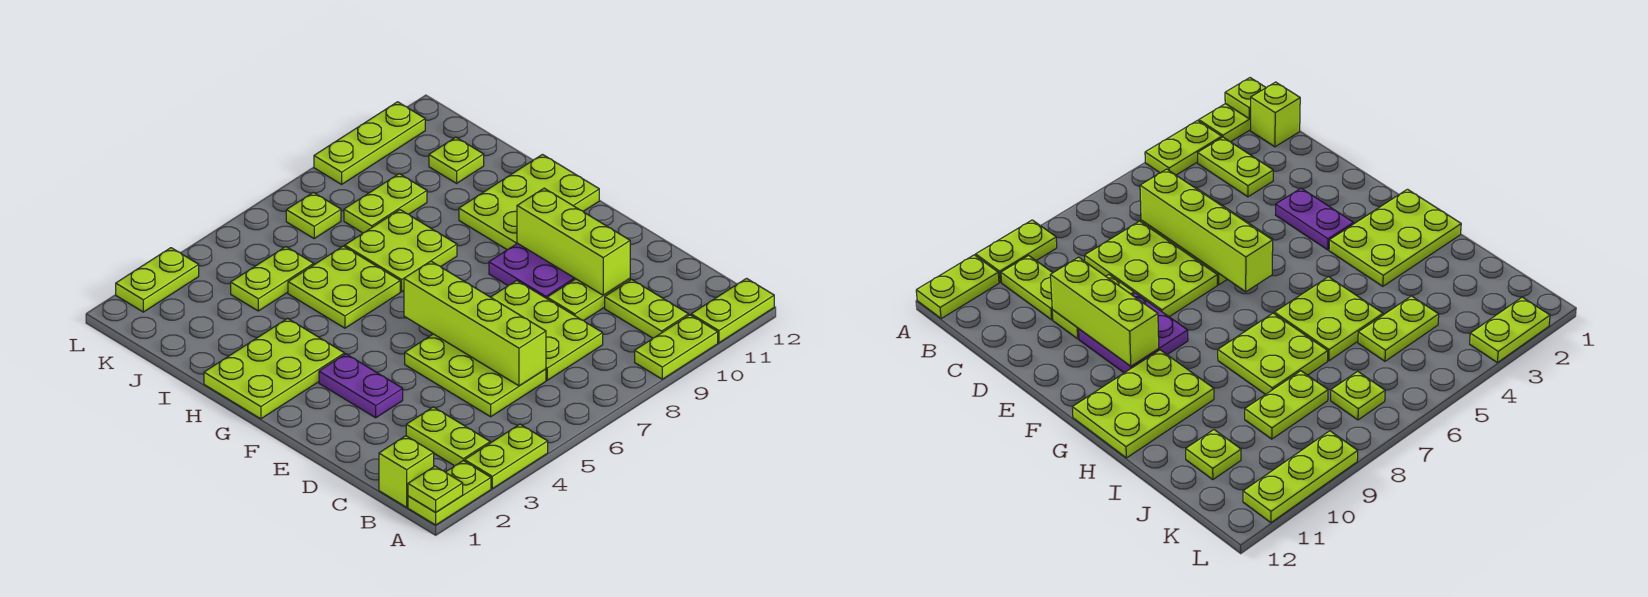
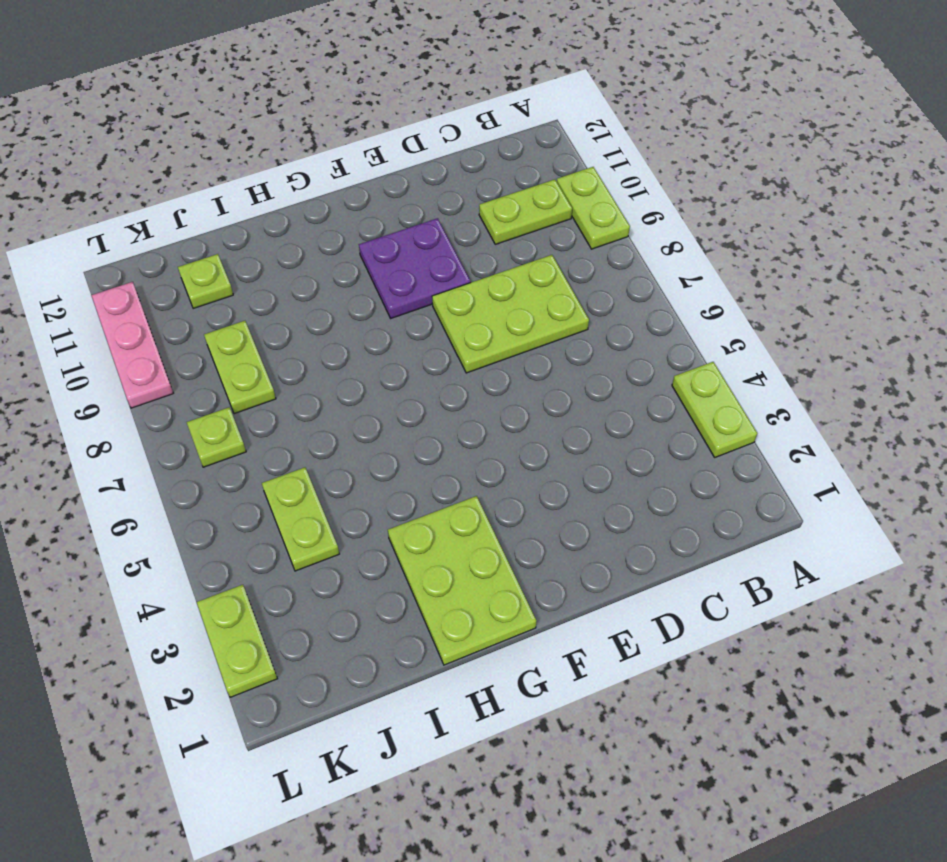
pink 1x3 plate [91,282,173,408] -> lime 1x3 plate [314,102,425,184]
none -> lime 1x2 plate [408,461,491,525]
none -> lime 1x2 plate [691,278,774,343]
none -> lime 1x1 brick [379,436,434,507]

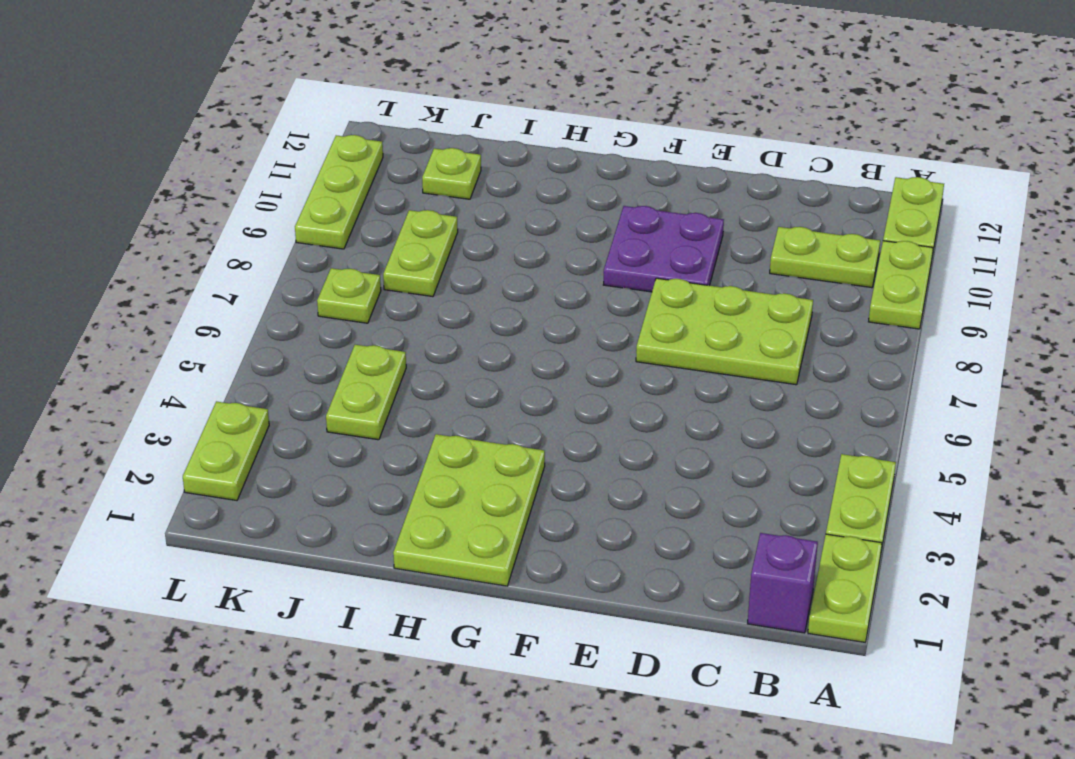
purple 1x1 brick [748,533,818,633] -> lime 1x1 brick [379,436,434,507]
none -> lime 1x2 plate [406,407,490,466]
none -> lime 2x3 plate [405,334,546,417]
none -> lime 1x2 plate [547,279,630,321]

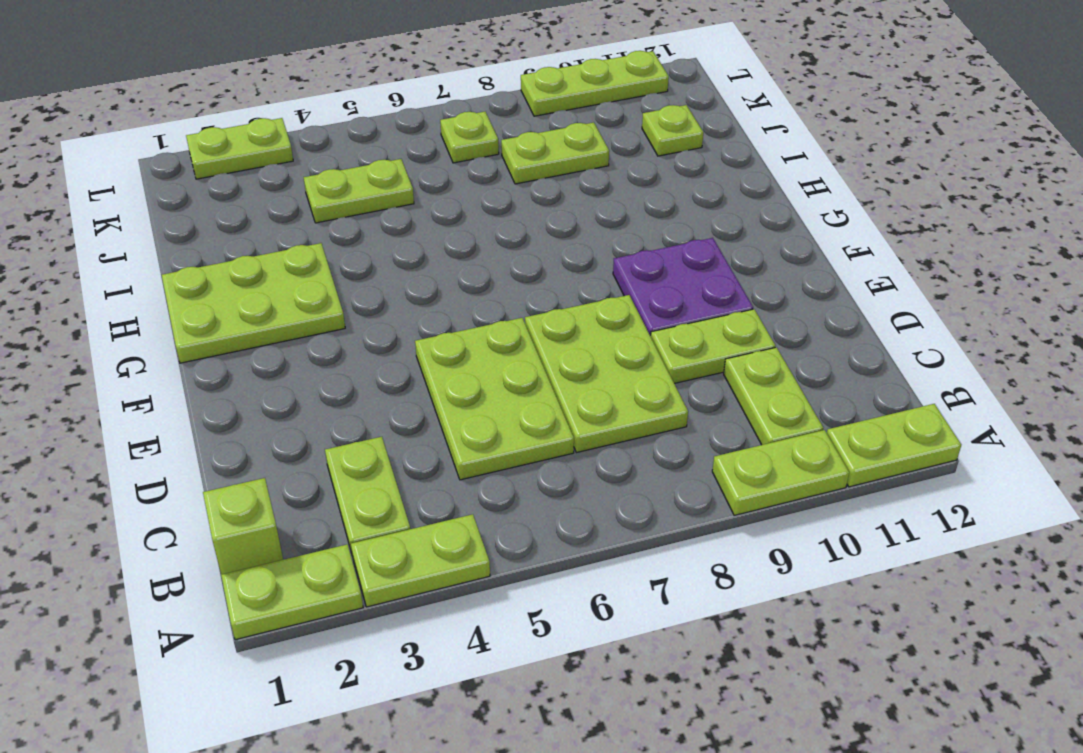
none -> purple 1x2 plate [319,354,403,418]
none -> lime 2x3 plate [459,155,599,249]
none -> lime 2x2 plate [288,246,400,328]

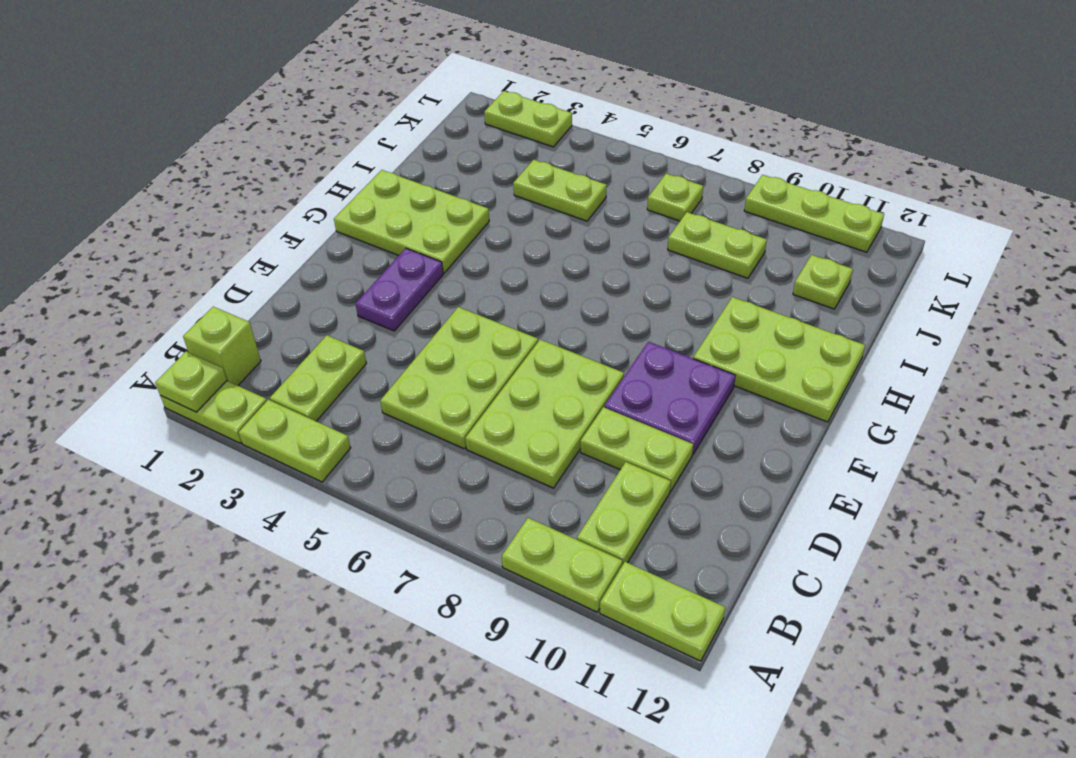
none -> lime 2x2 plate [288,246,400,328]
none -> lime 2x2 plate [345,210,457,292]
none -> lime 1x4 brick [404,261,546,386]

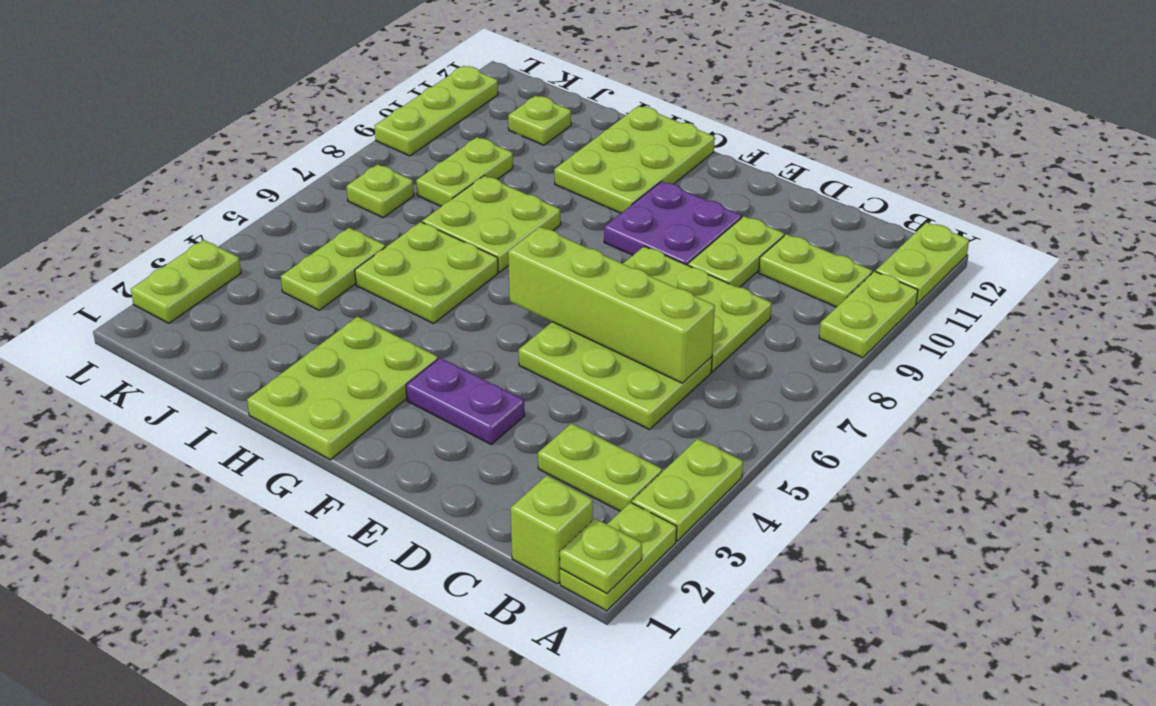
none -> lime 1x3 brick [517,188,630,295]

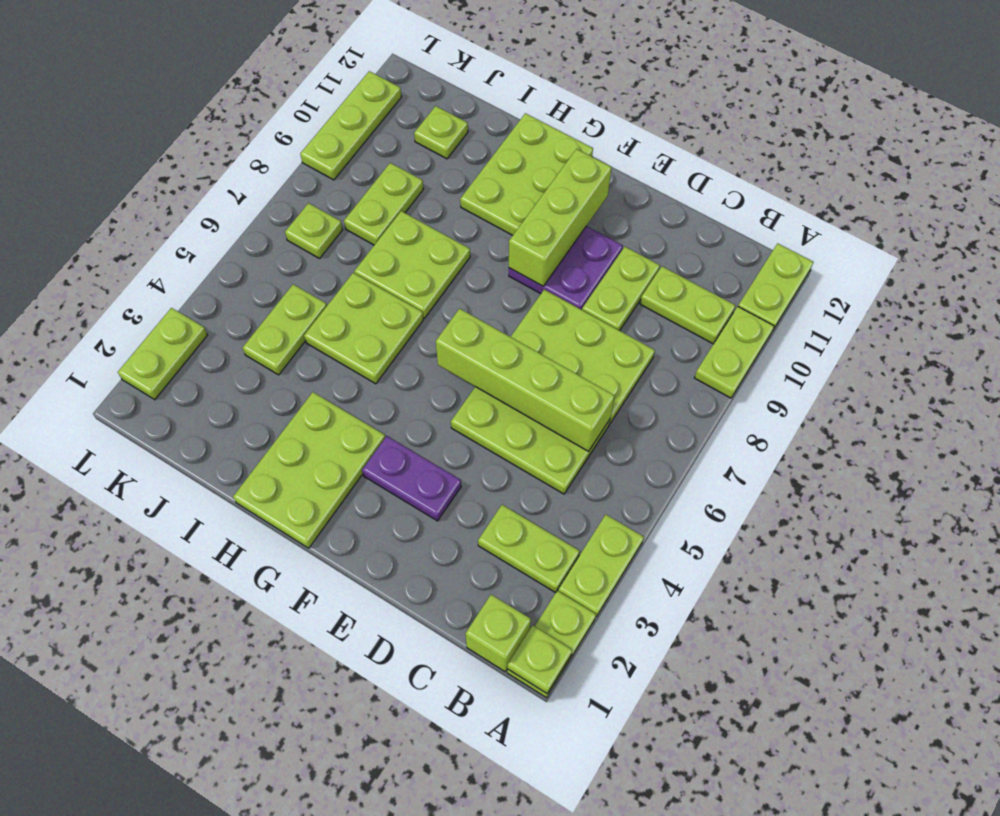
lime 1x3 brick [509,149,612,286] -> lime 1x3 brick turned to [517,188,630,295]

